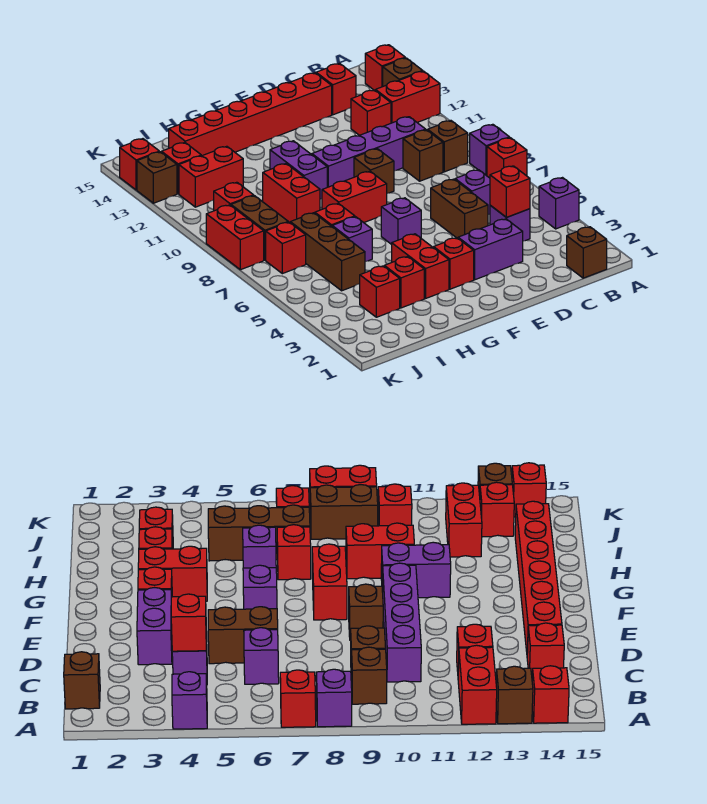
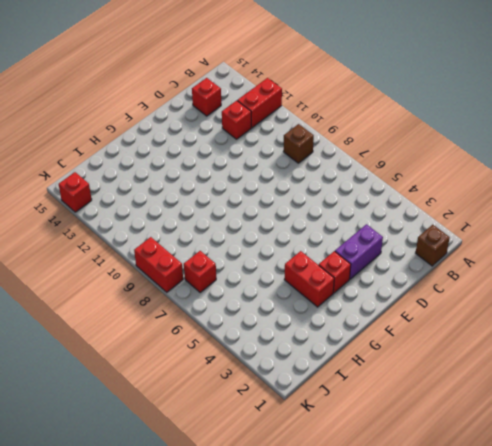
none -> purple 1x1 brick [539,178,579,229]
none -> red 1x1 brick [487,138,527,178]
none -> purple 1x1 brick [470,124,510,176]
none -> brown 1x1 brick [383,58,422,86]

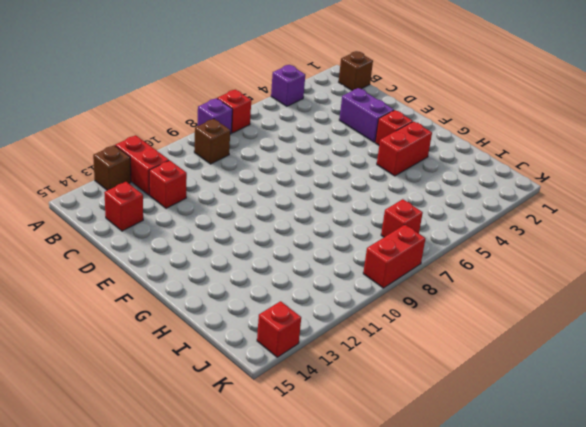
none -> red 1x1 brick [365,45,405,91]
none -> purple 1x1 brick [490,205,530,241]
none -> purple 1x1 brick [455,170,490,214]
none -> brown 1x1 brick [403,130,443,181]

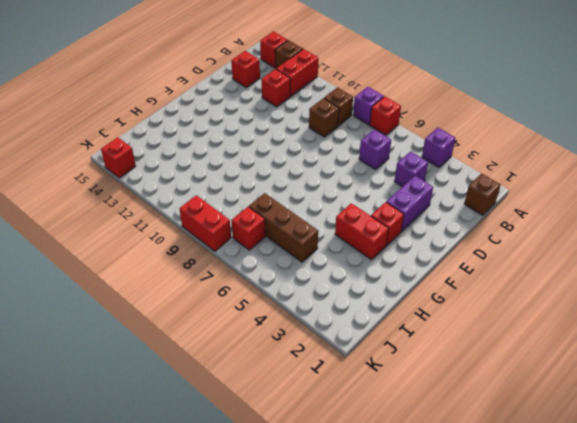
none -> purple 1x4 brick [312,117,426,187]
none -> brown 1x2 brick [431,179,488,238]
none -> red 1x6 brick [169,73,332,156]
none -> brown 1x1 brick [354,149,394,193]

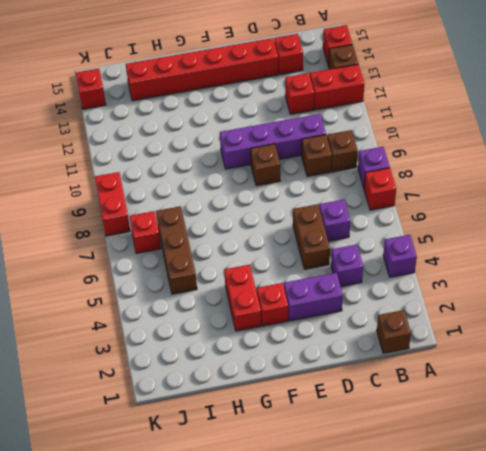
none -> purple 1x1 brick [381,198,421,245]
none -> red 1x2 brick [322,171,387,223]
none -> purple 1x2 brick [270,141,327,199]
none -> red 1x1 brick [384,257,424,308]

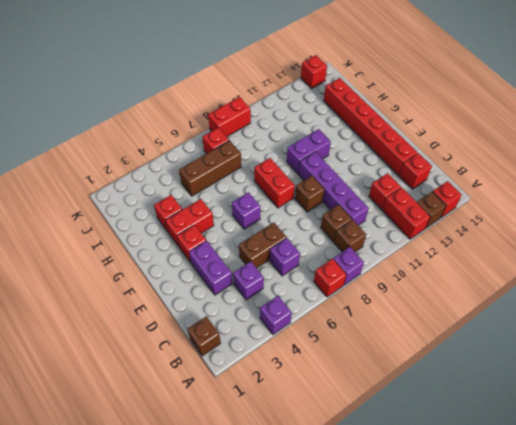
none -> purple 1x1 brick [332,217,372,261]
none -> red 1x1 brick [315,203,355,226]
none -> red 1x2 brick [263,164,320,222]
none -> red 1x1 brick [360,266,400,317]

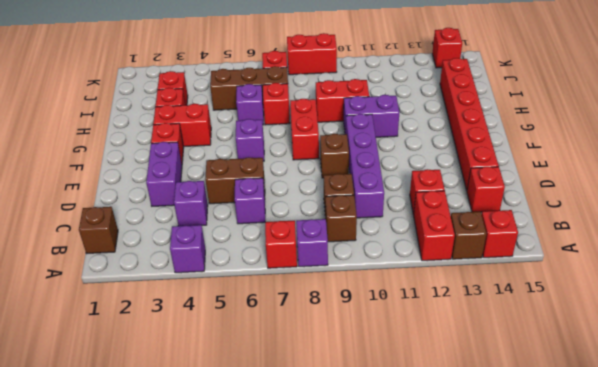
none -> red 1x2 brick [179,146,243,207]
none -> brown 1x2 brick [231,196,288,260]
none -> red 1x1 brick [214,182,254,211]
none -> red 1x1 brick [162,142,201,194]

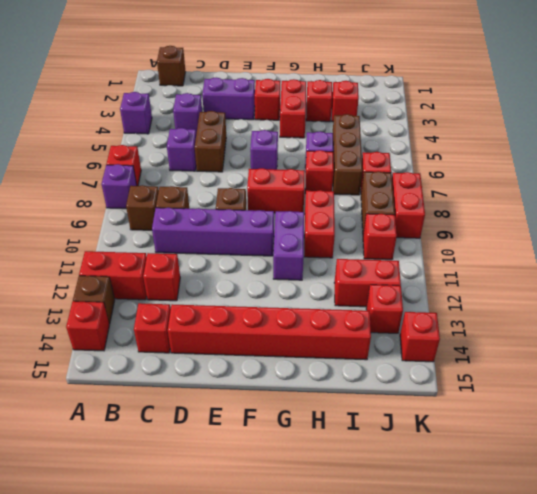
none -> brown 1x1 brick [137,152,177,203]
none -> red 1x1 brick [490,166,530,217]

